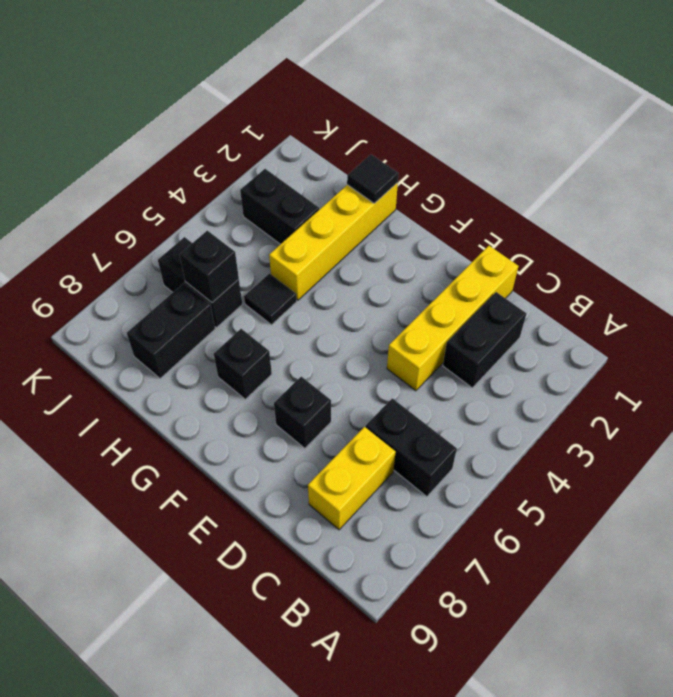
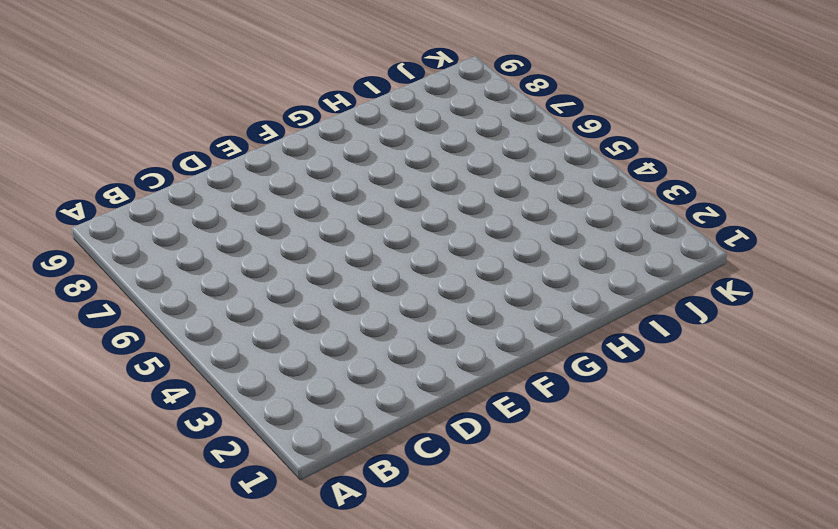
none -> black 1x2 brick [366,398,457,496]
none -> black 1x2 brick [443,292,526,388]
none -> yellow 1x2 brick [308,427,396,530]

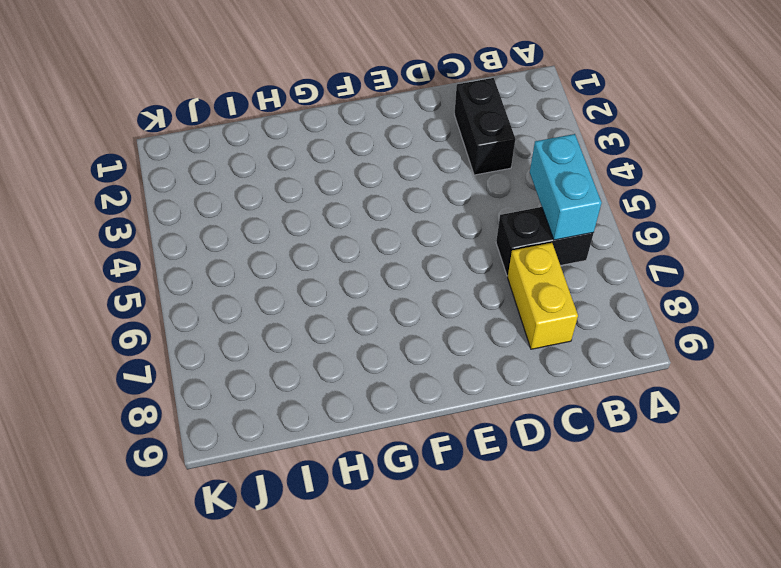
cyan 1x2 brick [530,134,602,240] -> none
none -> yellow 1x4 brick [387,246,519,391]
none -> black 1x1 brick [274,377,331,448]
none -> black 1x1 brick [214,329,272,399]

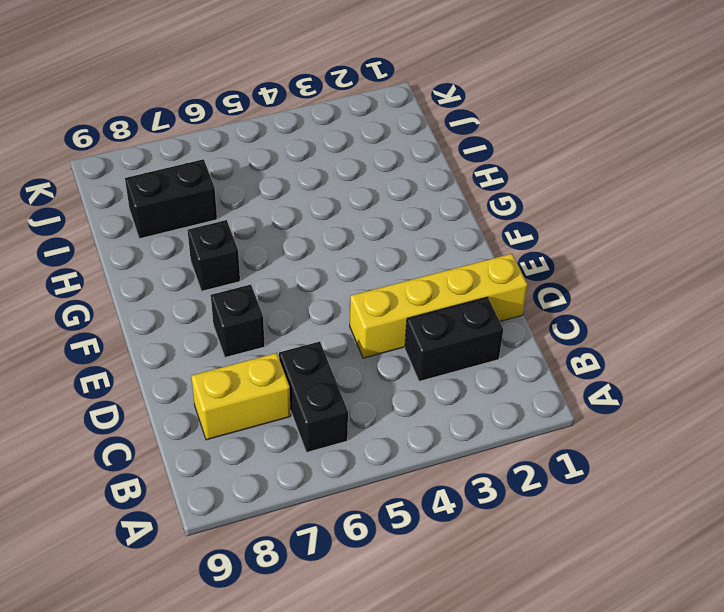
none -> yellow 1x4 brick [269,183,398,300]
none -> black 1x1 tile [244,273,297,325]
none -> black 1x2 brick [240,169,319,244]

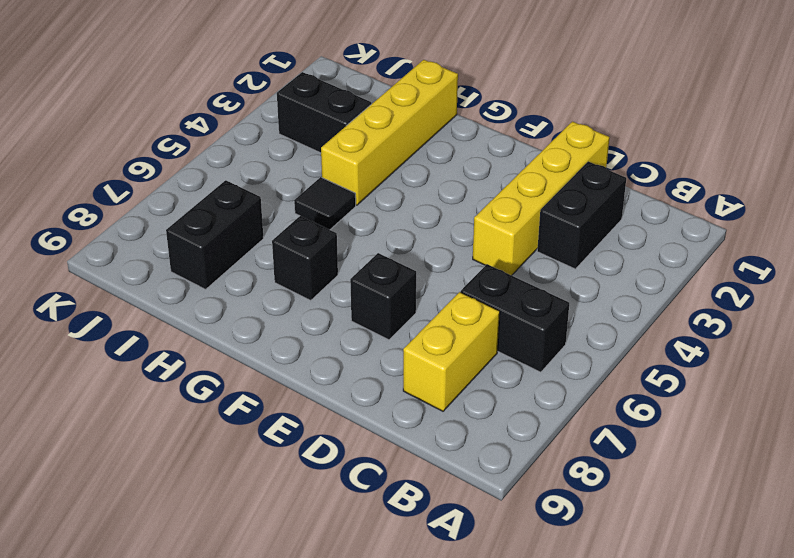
none -> black 1x2 brick [158,237,242,327]
none -> black 1x1 tile [347,154,399,204]
none -> black 1x1 brick [180,231,239,302]

